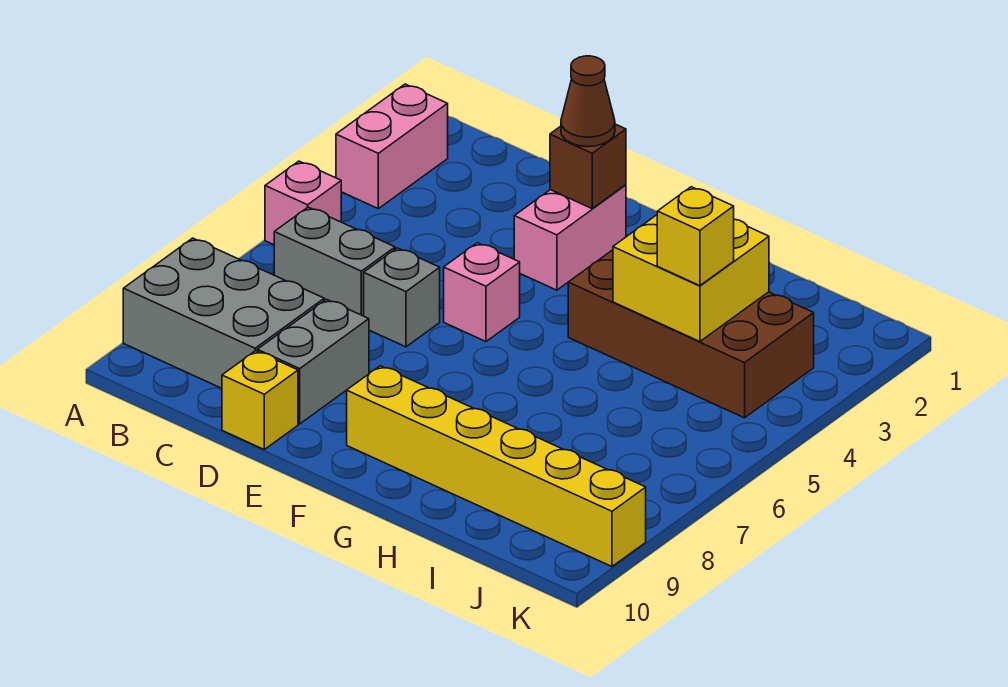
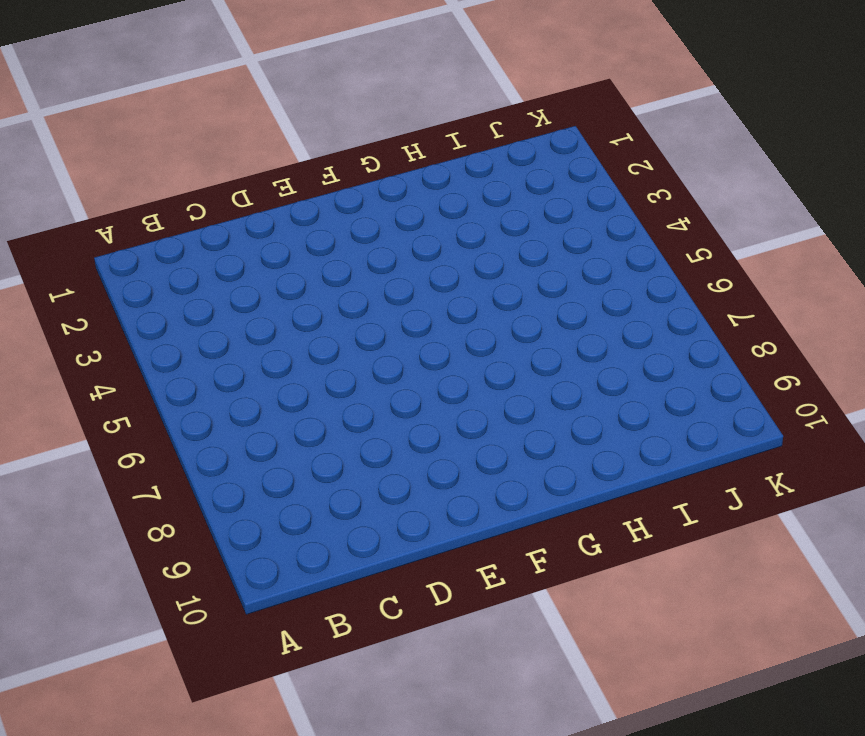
none -> pink 1x2 brick [336,84,448,209]
none -> pink 1x1 brick [265,161,341,245]
none -> grey 2x3 brick [123,238,324,388]

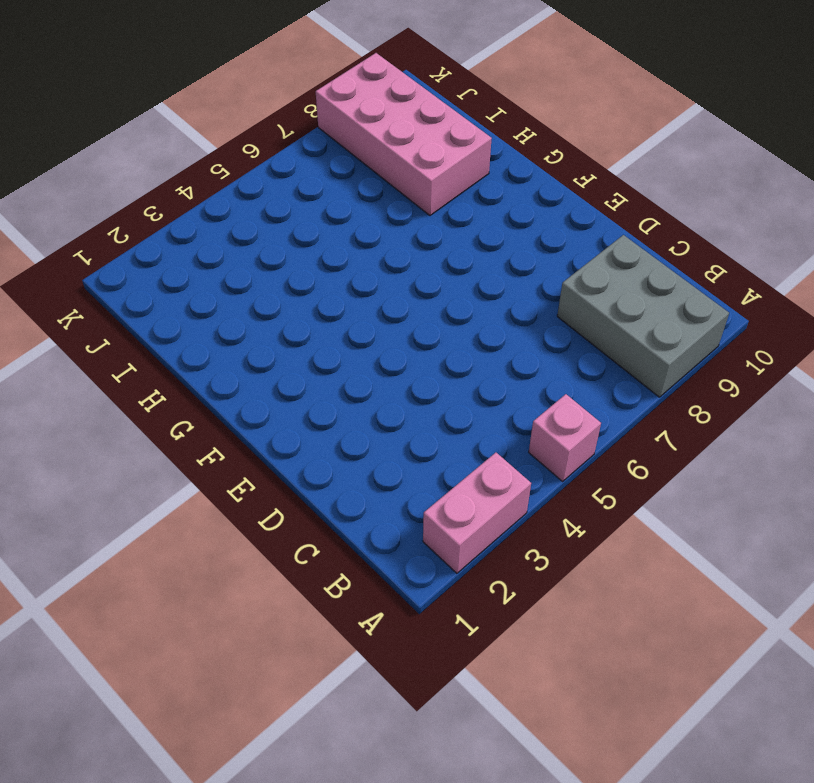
pink 2x4 brick [316,53,492,215] -> yellow 1x6 brick [347,366,646,567]
none -> grey 1x2 brick [274,207,395,316]
none -> grey 1x1 brick [364,248,440,347]
none -> grey 1x2 brick [257,299,369,424]

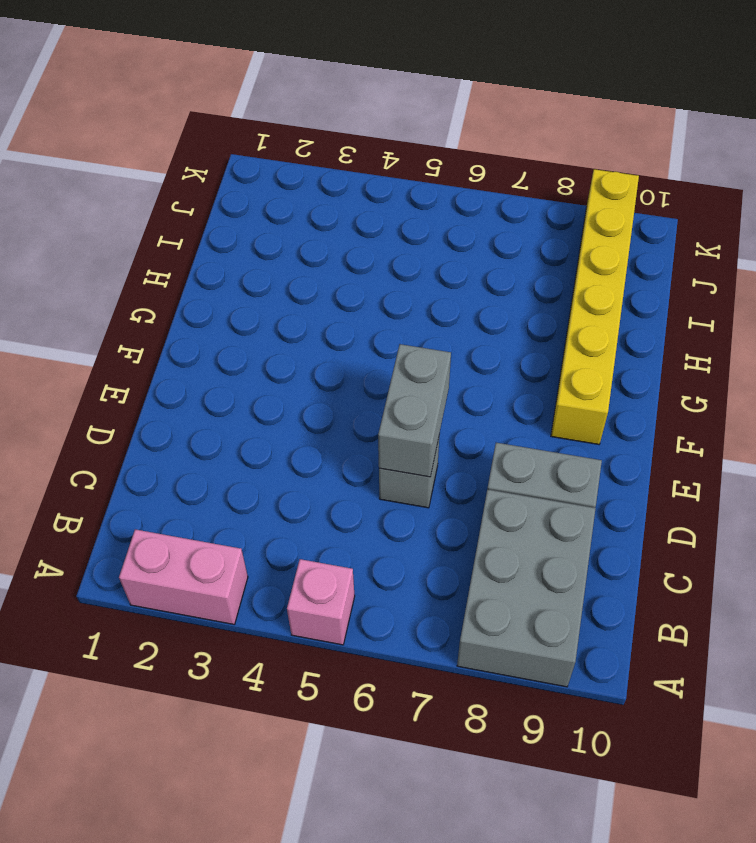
grey 1x2 brick [378,344,451,477] -> grey 1x2 brick moved to [274,207,395,316]
none -> yellow 1x1 brick [222,351,298,449]
none -> pink 1x2 brick [514,185,626,290]
none -> pink 1x1 brick [444,243,520,342]

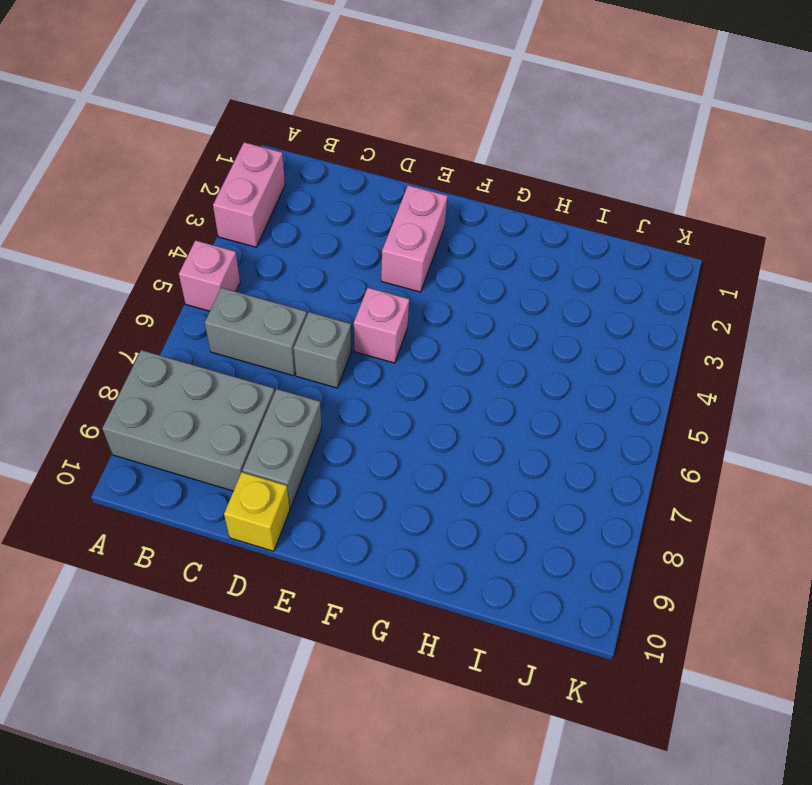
none -> yellow 1x6 brick [347,366,646,567]
none -> brown 2x4 brick [568,250,814,418]
none -> brown 1x1 brick [550,124,626,208]

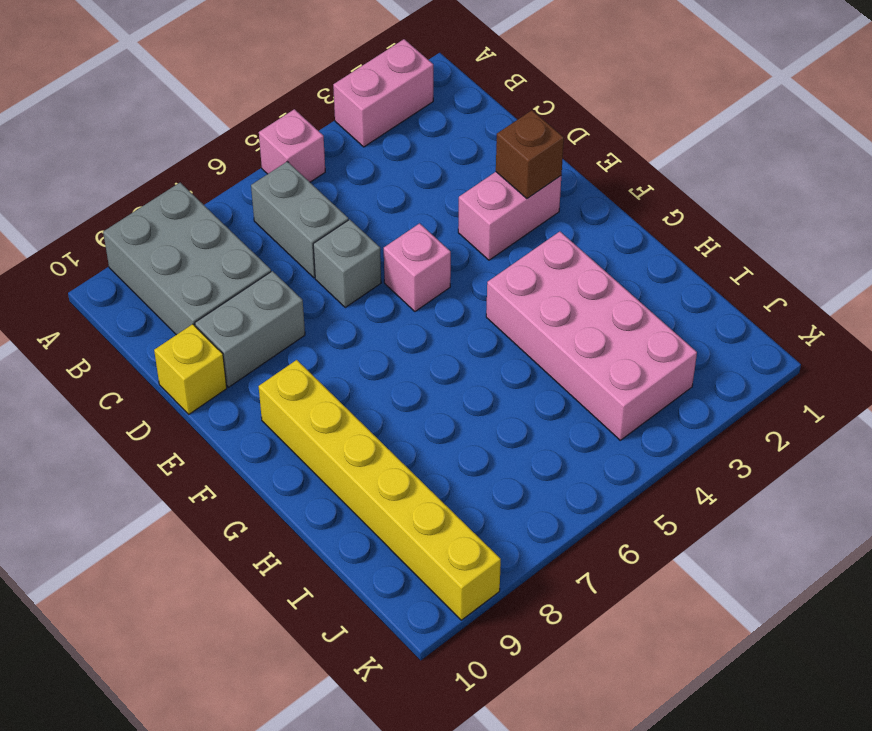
pink 2x4 brick [486,232,697,440] -> brown 2x4 brick [568,250,814,418]
none -> yellow 2x2 brick [613,215,769,342]
none -> brown 1x1 cone [561,56,615,147]
none -> yellow 1x1 brick [657,187,734,286]

